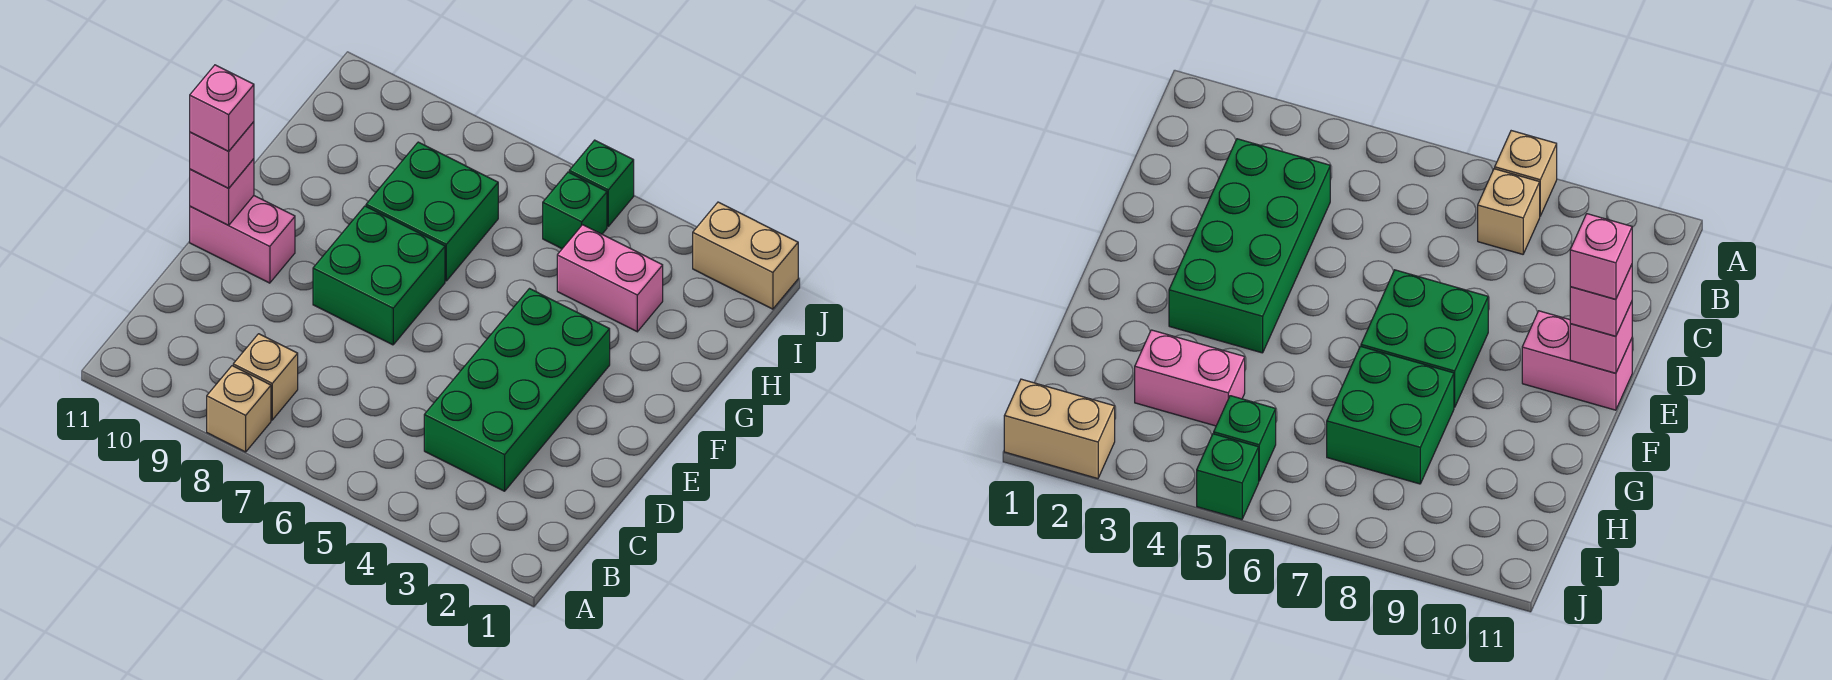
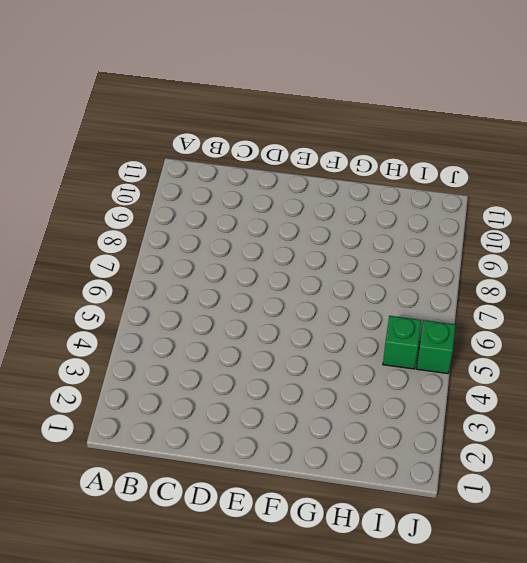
none -> tan 1x1 brick [207,366,271,452]
none -> tan 1x1 brick [233,334,298,420]
none -> green 2x4 brick [424,289,610,491]

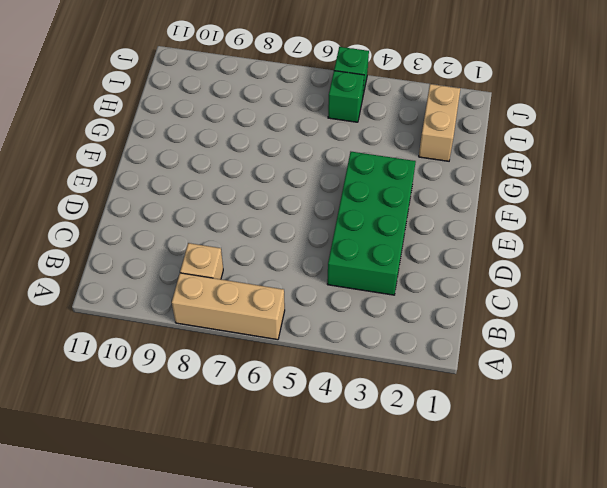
tan 1x3 brick [172,273,285,340] -> tan 1x1 brick [207,366,271,452]
tan 1x2 brick [419,84,460,161] -> tan 1x2 brick turned to [693,202,798,309]
none -> green 2x2 brick [313,206,445,345]
none -> pink 1x2 brick [190,196,295,283]
none -> green 2x2 brick [366,142,498,281]

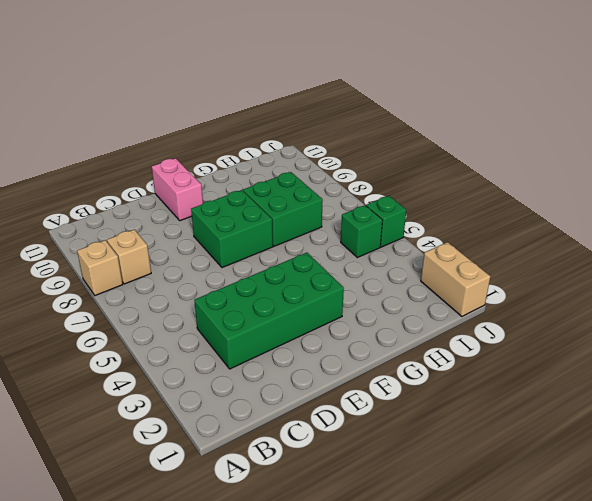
none -> pink 1x2 brick [557,225,663,332]
none -> pink 1x1 brick [190,159,254,225]
none -> pink 1x1 brick [190,122,254,188]

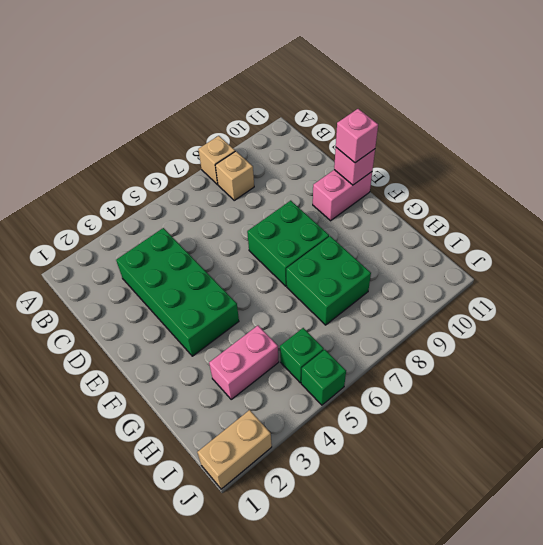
none -> pink 1x1 brick [190,65,254,151]

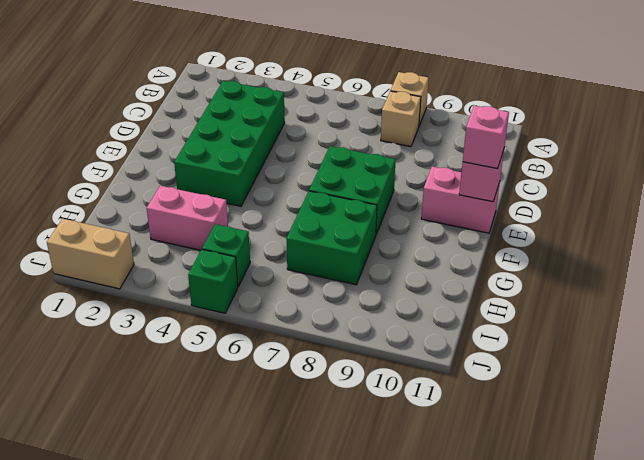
none -> pink 1x1 brick [190,65,254,151]

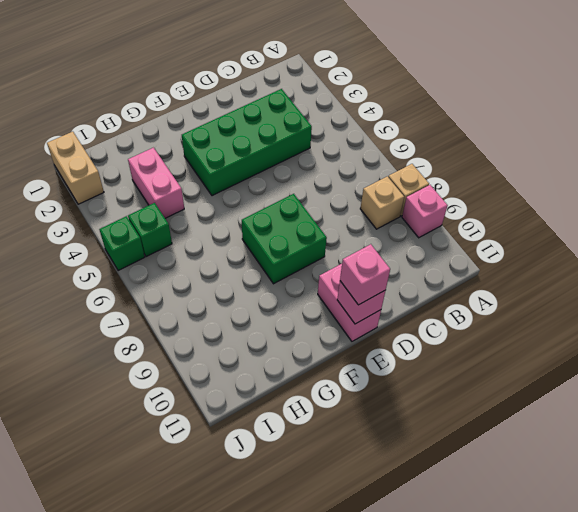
pink 1x1 brick [402,185,448,238] -> pink 1x1 brick moved to [190,65,254,151]
none -> green 2x2 brick [366,142,498,281]

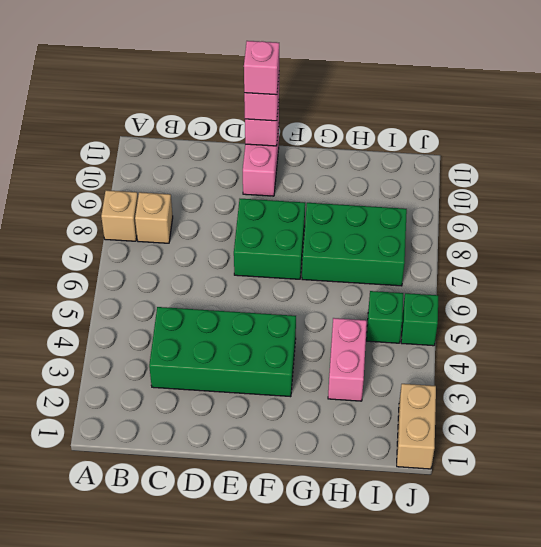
green 2x3 brick [302,203,407,286] -> green 2x2 brick [366,142,498,281]

